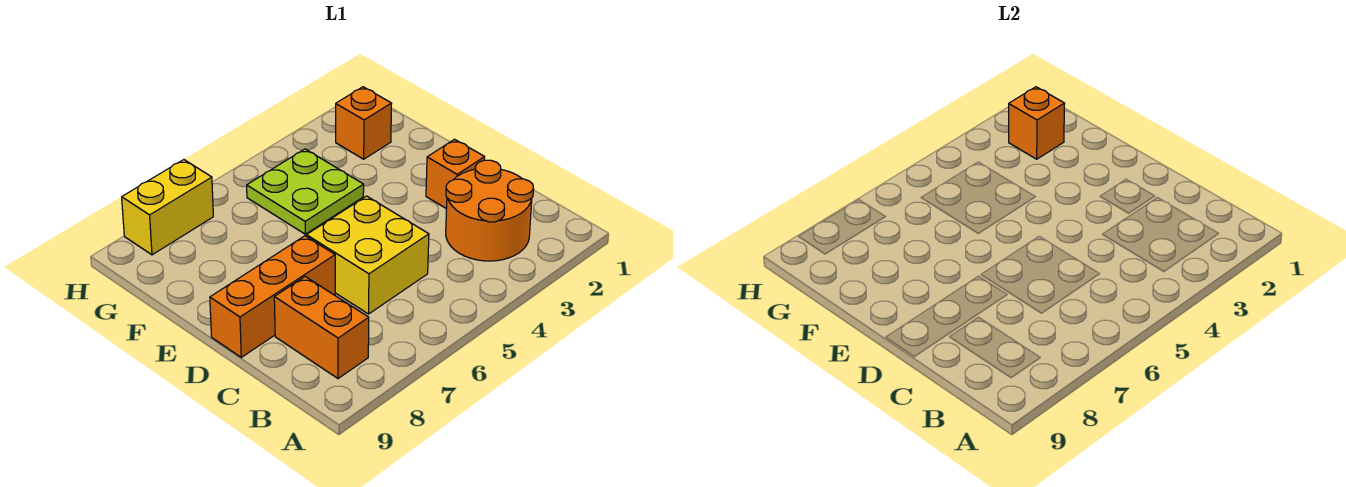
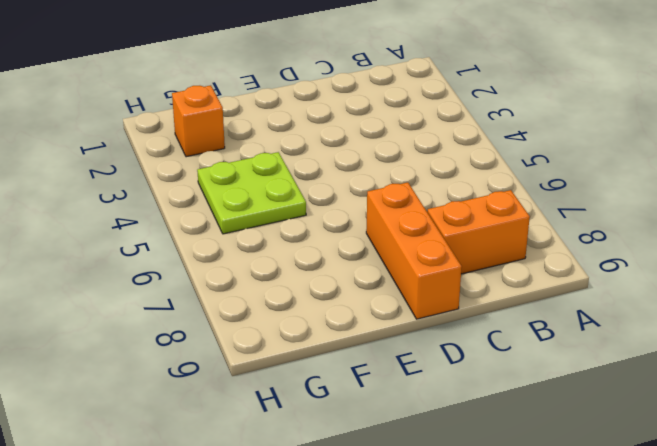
none -> orange 2x2 round brick [446,160,533,261]
none -> yellow 2x2 brick [307,196,429,314]

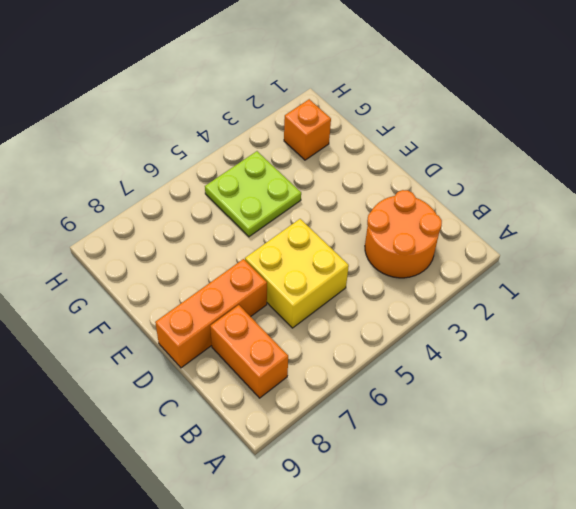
none -> orange 1x1 brick [426,139,485,209]
none -> yellow 1x2 brick [122,160,213,255]

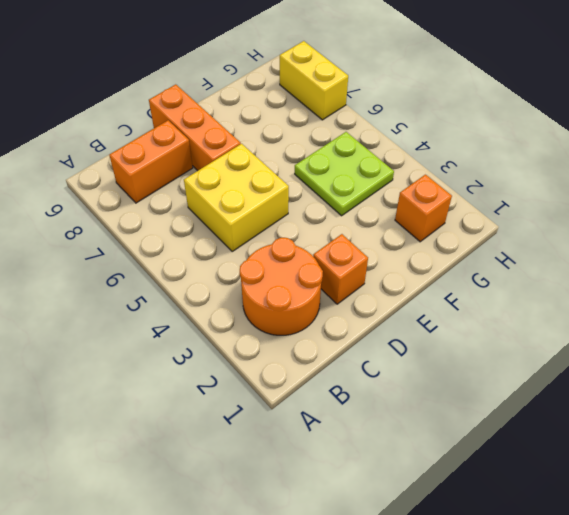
none -> orange 1x1 brick [1009,87,1065,159]

